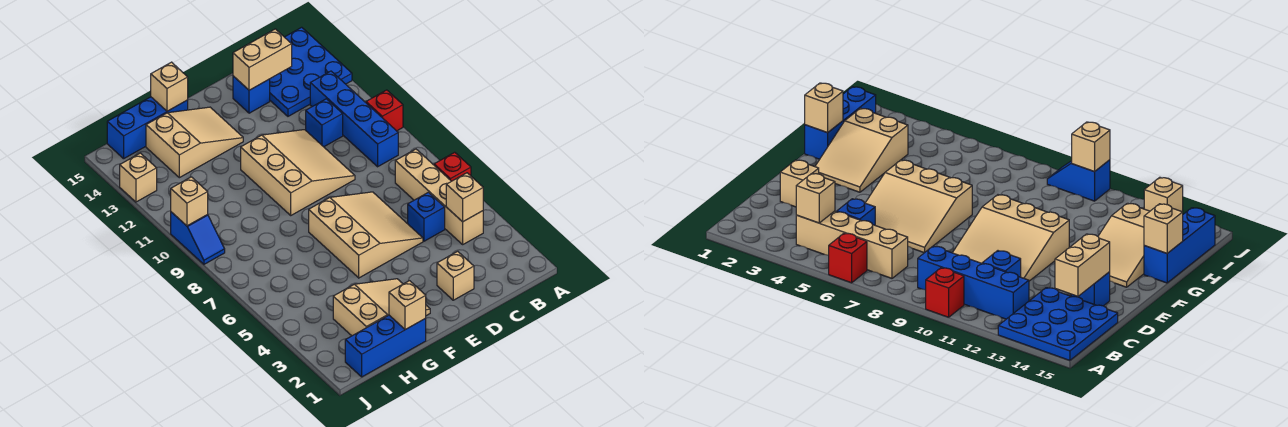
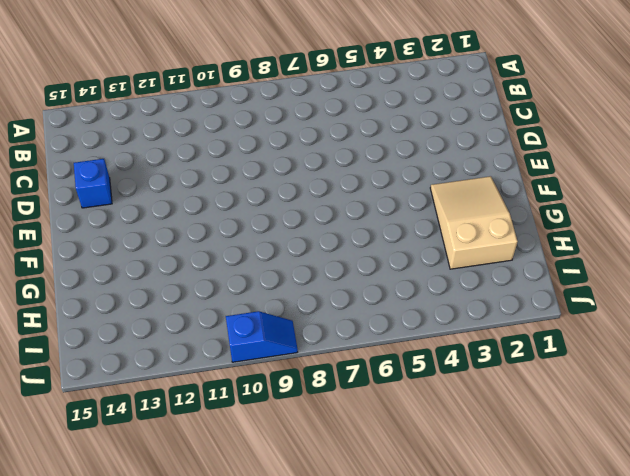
none -> red 1x1 brick [434,152,471,181]
none -> red 1x1 brick [366,90,403,131]
none -> blue 3x3 plate [270,27,352,116]

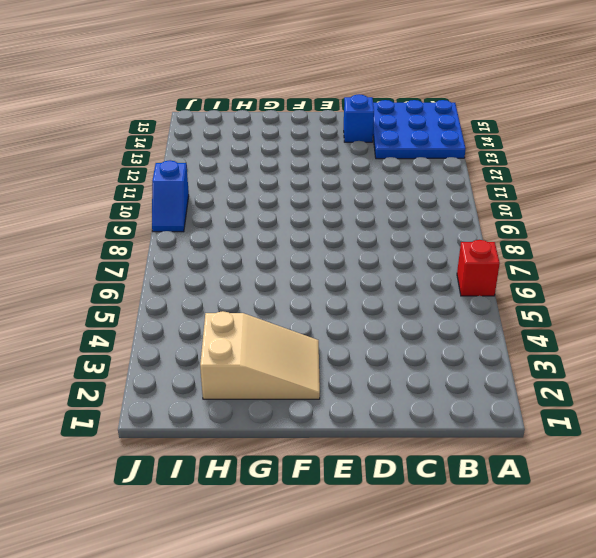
none -> red 1x1 brick [366,90,403,131]
none -> tan 1x4 brick [395,149,483,244]
none -> blue 1x4 brick [310,71,398,167]

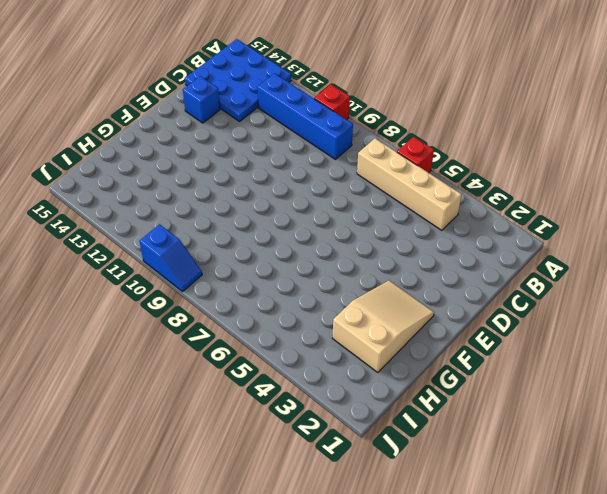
none -> blue 1x1 brick [408,192,445,241]
none -> blue 1x1 brick [306,99,343,147]
none -> tan 1x1 brick [437,251,474,300]

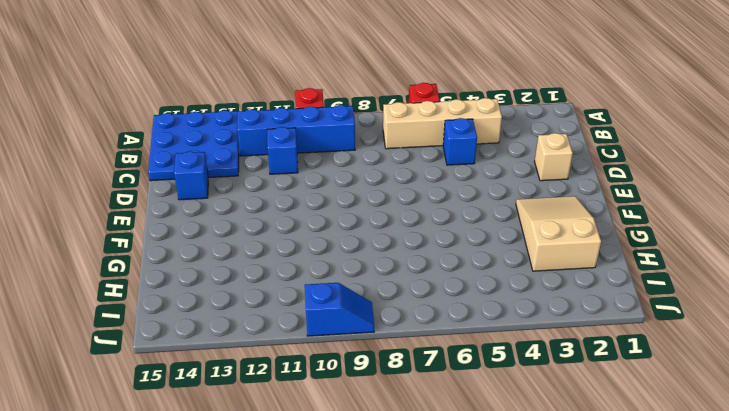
none -> tan 3x3 slope [309,192,423,278]
none -> tan 3x3 slope [241,130,355,215]
none -> tan 2x3 slope [146,107,243,178]

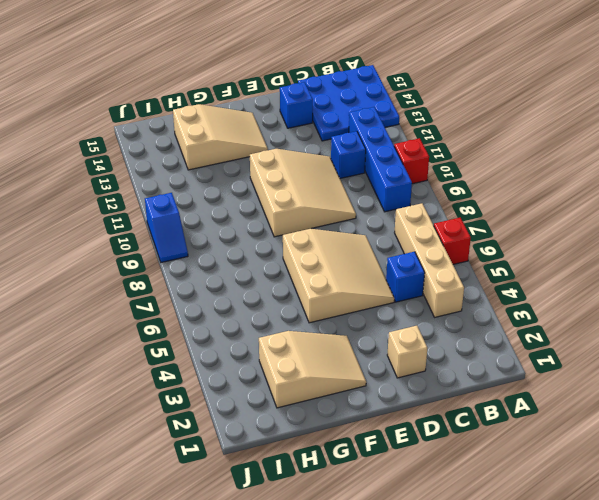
none -> blue 1x3 brick [345,315,426,377]
none -> blue 1x3 brick [107,97,188,159]
none -> tan 1x1 brick [120,153,157,202]

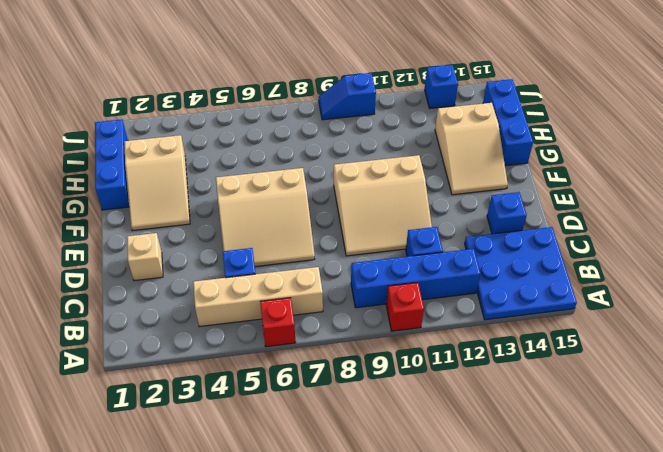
blue 1x1 brick [425,65,458,108] -> tan 1x1 brick [120,153,157,202]
none -> tan 1x1 brick [446,173,483,222]
none -> tan 1x2 brick [233,29,292,90]
none -> tan 1x1 brick [389,281,426,330]

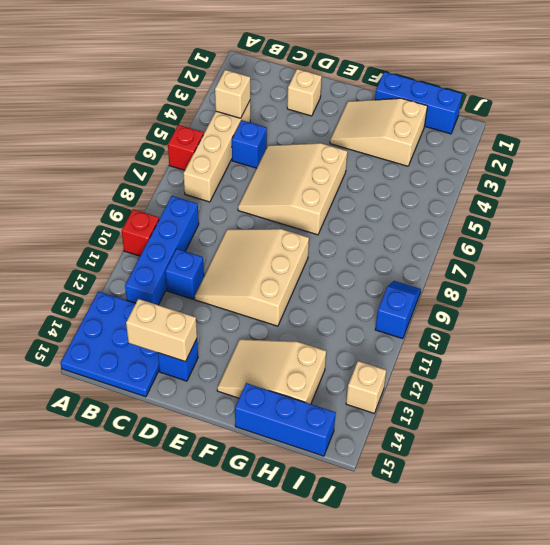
none -> tan 1x1 brick [389,281,426,330]
none -> tan 1x1 brick [151,62,188,111]
none -> tan 1x1 brick [171,177,208,226]

